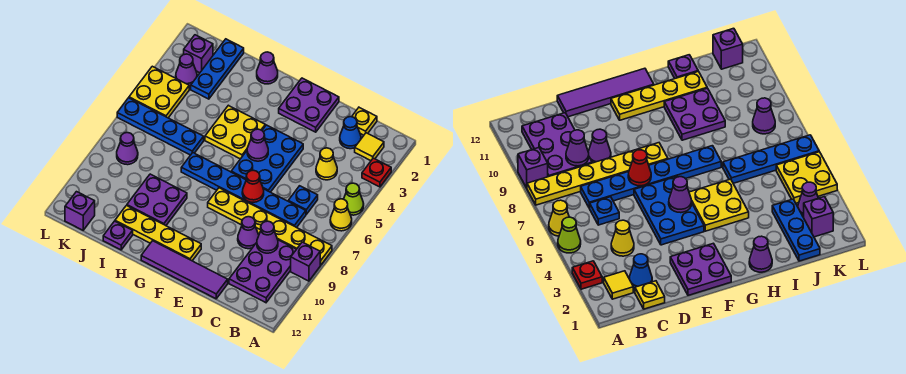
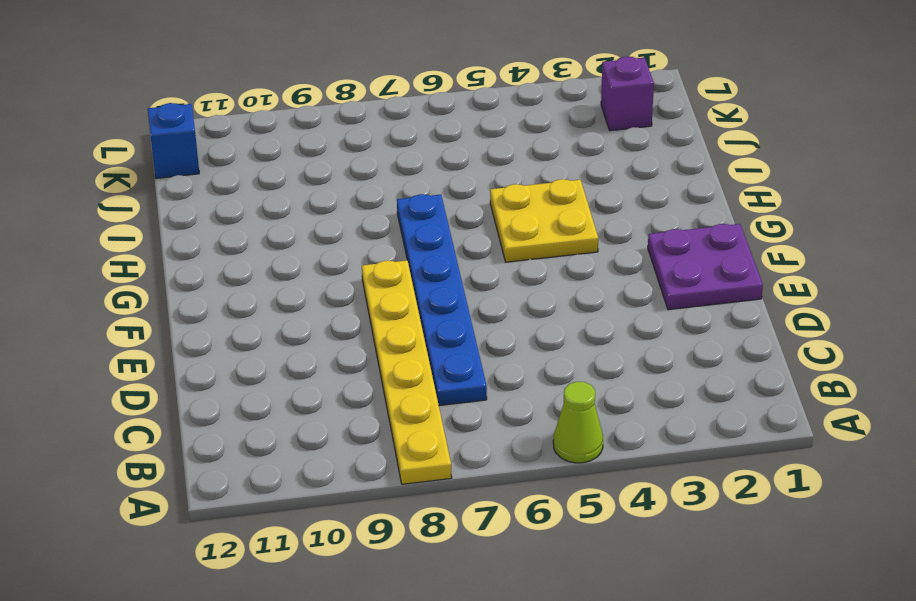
blue 1x1 brick [148,103,199,178] -> purple 1x1 brick [65,192,95,230]
none -> red 1x1 plate [362,158,391,187]
none -> yellow 1x1 cone [330,199,352,231]
none -> purple 1x1 brick [291,242,320,281]
none -> yellow 1x1 tile [355,133,384,161]

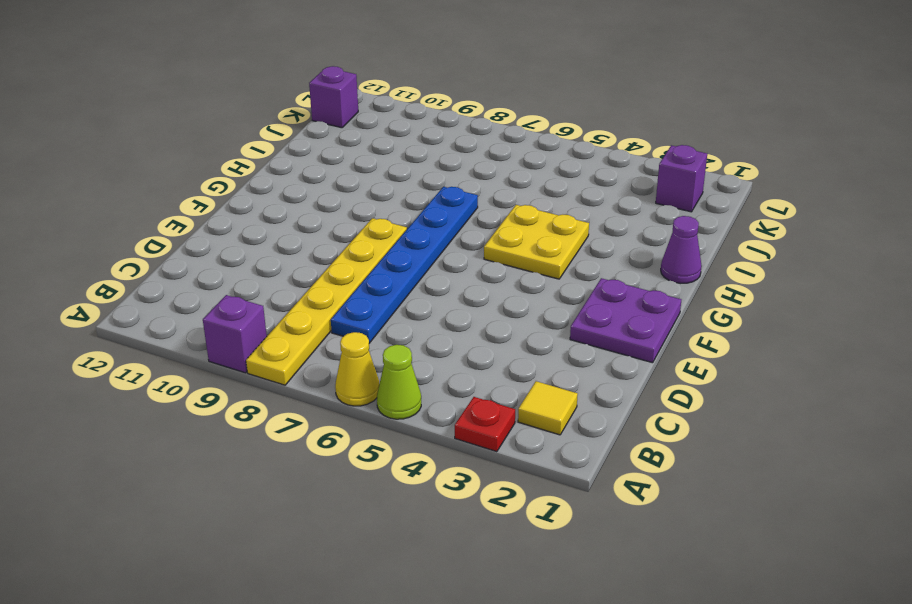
none -> purple 2x3 plate [229,240,296,303]
none -> yellow 1x1 plate [352,108,377,135]
none -> blue 1x1 cone [340,117,361,149]
none -> yellow 1x1 cone [316,148,337,180]

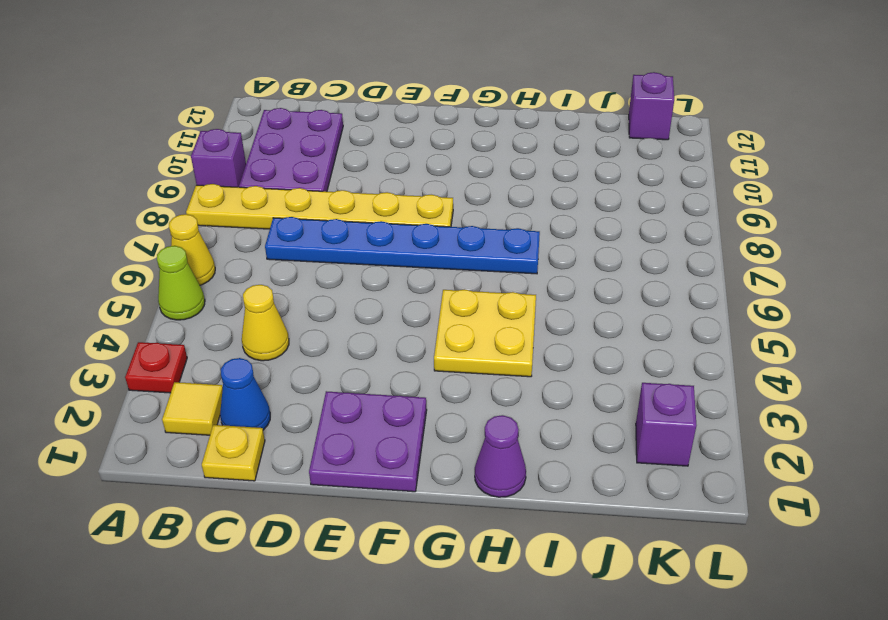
none -> blue 1x1 plate [288,186,318,214]
none -> purple 1x1 cone [238,217,259,249]
none -> purple 1x4 tile [141,241,228,299]
none -> blue 2x3 plate [231,125,303,192]

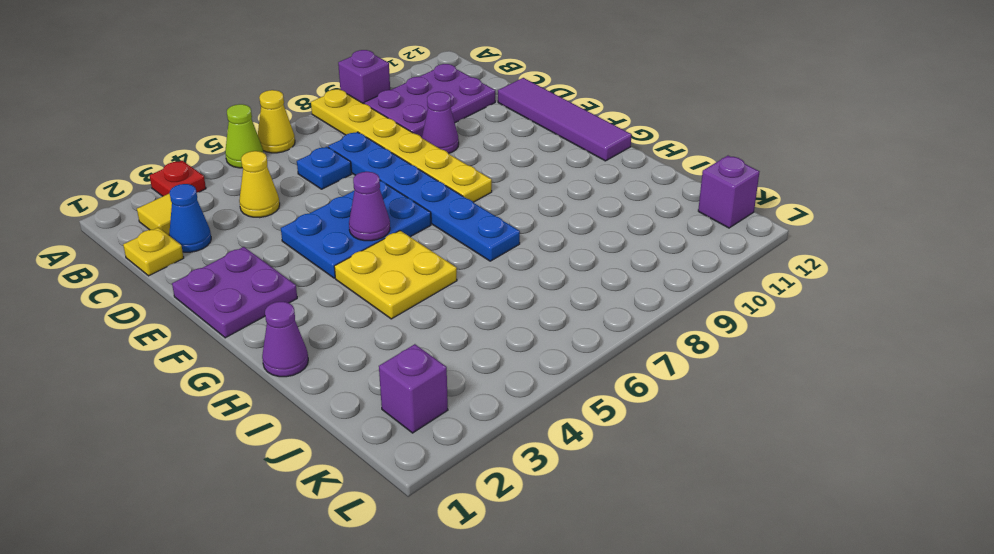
none -> yellow 1x4 plate [115,206,201,261]
none -> purple 2x2 plate [127,174,187,225]
none -> blue 1x4 plate [117,98,204,155]
none -> purple 1x1 plate [103,221,133,250]

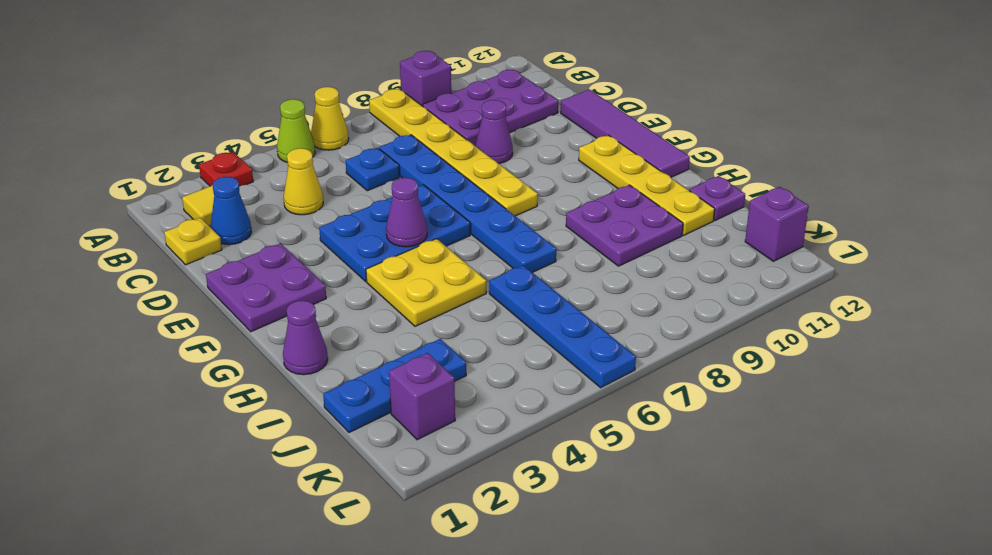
none -> purple 1x1 cone [176,54,197,86]
none -> yellow 2x2 plate [129,66,189,118]
none -> purple 1x1 cone [117,133,138,165]
none -> purple 1x1 cone [257,221,278,253]

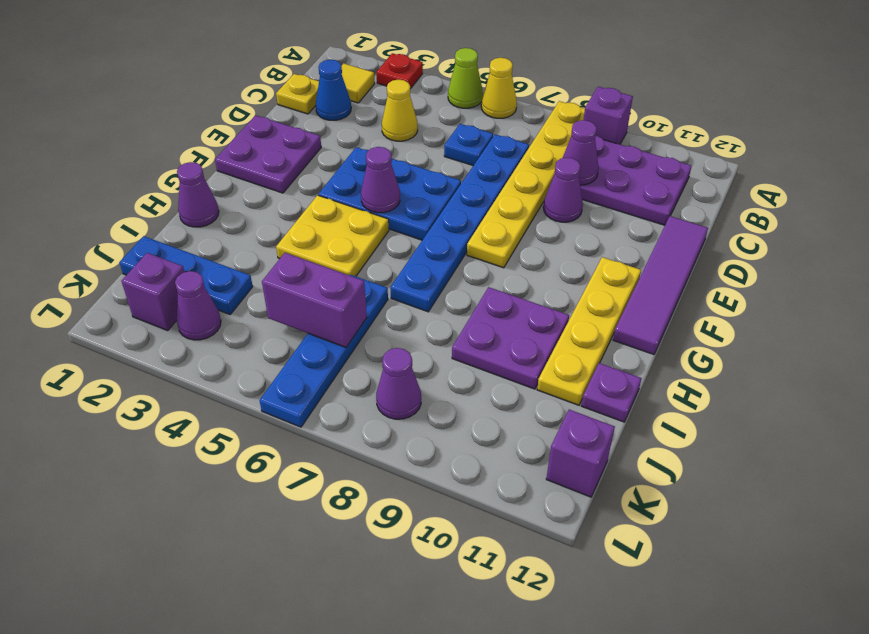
purple 1x2 brick [262,253,367,347] -> none
none -> yellow 2x2 plate [129,66,189,118]
none -> red 1x1 cone [242,170,264,202]

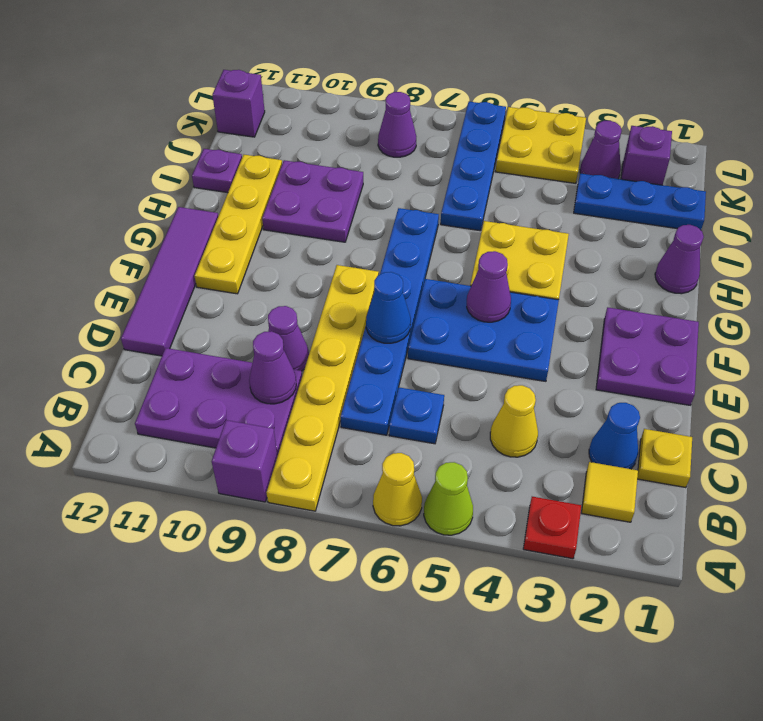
blue 1x1 cone [366,272,411,343] -> red 1x1 cone [242,170,264,202]

